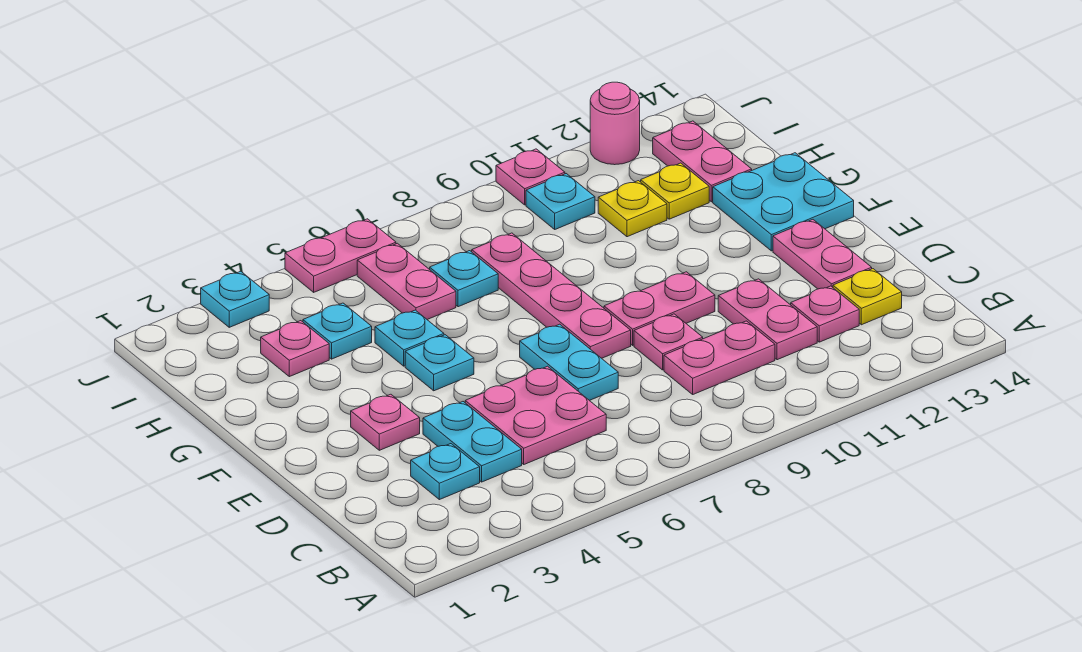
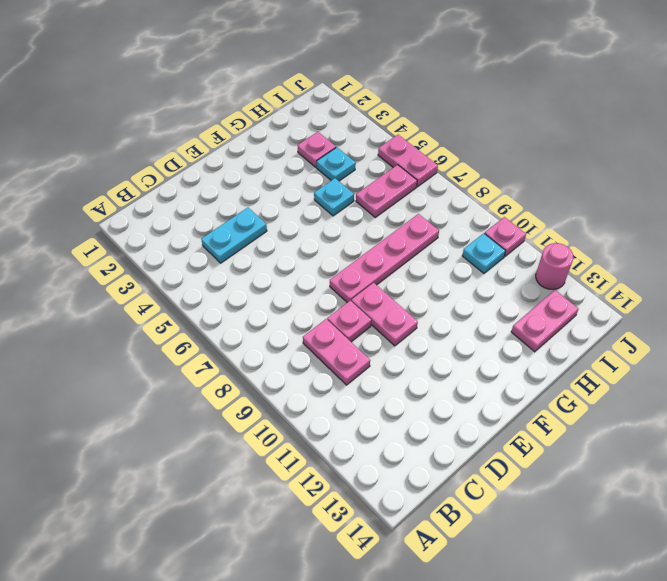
none -> cyan 1x1 plate [411,444,480,500]
none -> pink 2x2 plate [465,366,606,464]
none -> pink 1x2 plate [718,279,817,360]

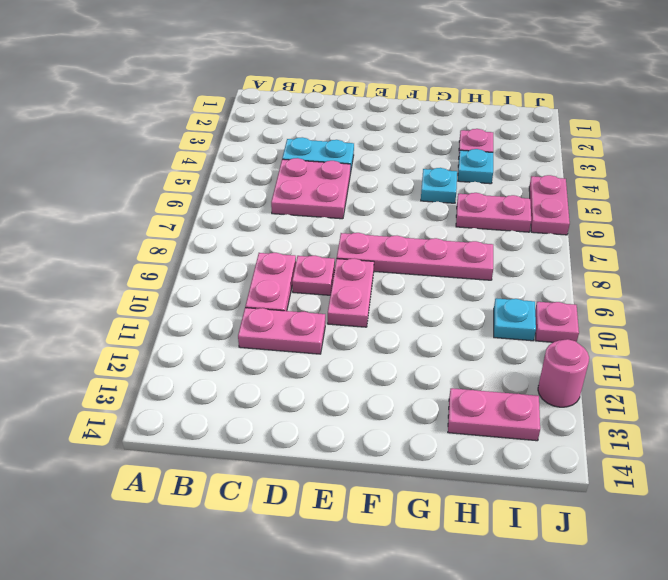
none -> cyan 1x1 plate [411,444,480,500]
none -> pink 1x1 plate [791,286,859,342]
none -> yellow 1x1 plate [833,269,902,325]

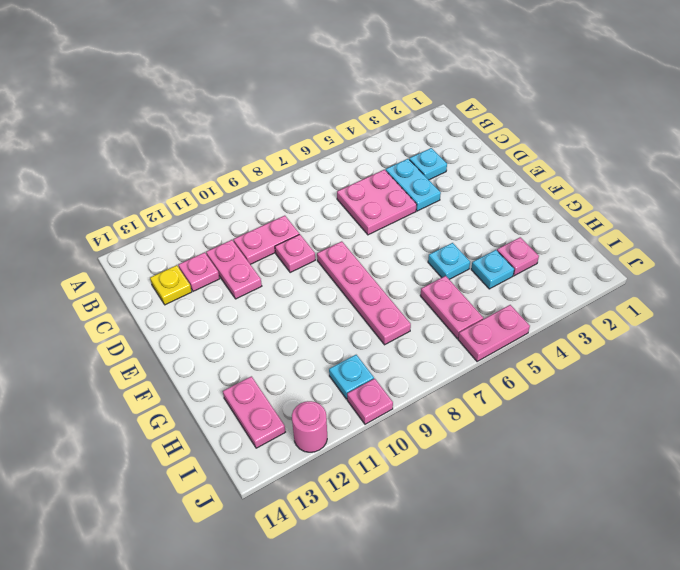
none -> cyan 1x2 plate [520,324,618,401]
none -> pink 1x2 plate [773,220,872,289]
none -> pink 1x1 plate [351,394,420,450]

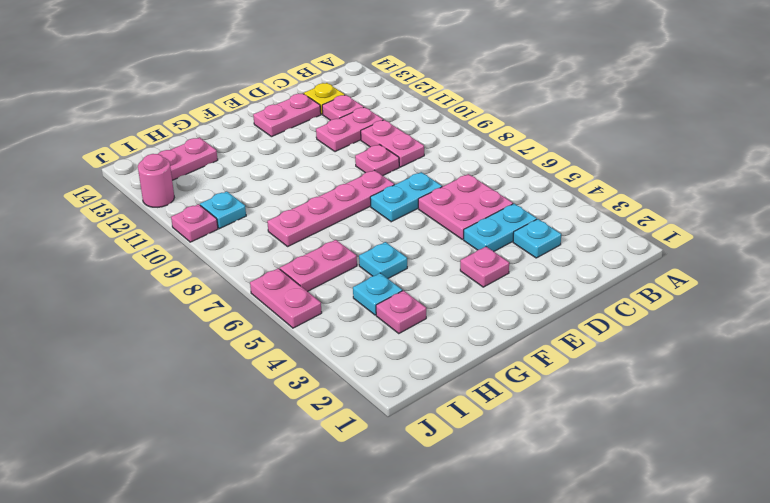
none -> pink 1x2 plate [604,272,715,345]
none -> cyan 1x1 plate [405,335,474,391]
none -> cyan 2x2 plate [713,153,854,251]

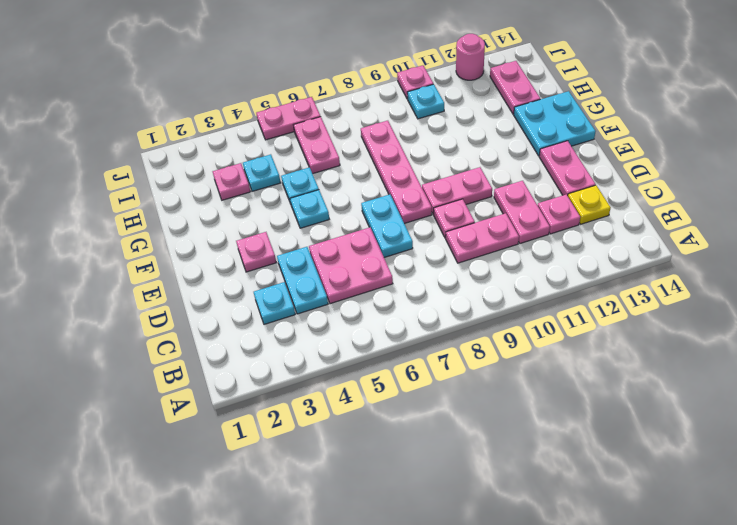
none -> cyan 1x1 plate [430,251,498,307]
none -> yellow 1x1 plate [598,181,667,237]
none -> yellow 1x1 plate [641,163,709,219]

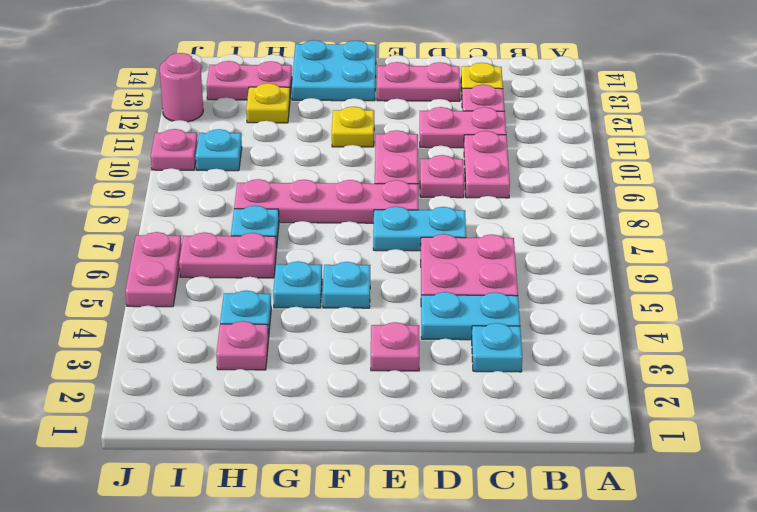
yellow 1x1 plate [332,107,374,147] -> yellow 1x1 plate moved to [598,181,667,237]
none -> cyan 1x1 plate [201,271,269,327]

